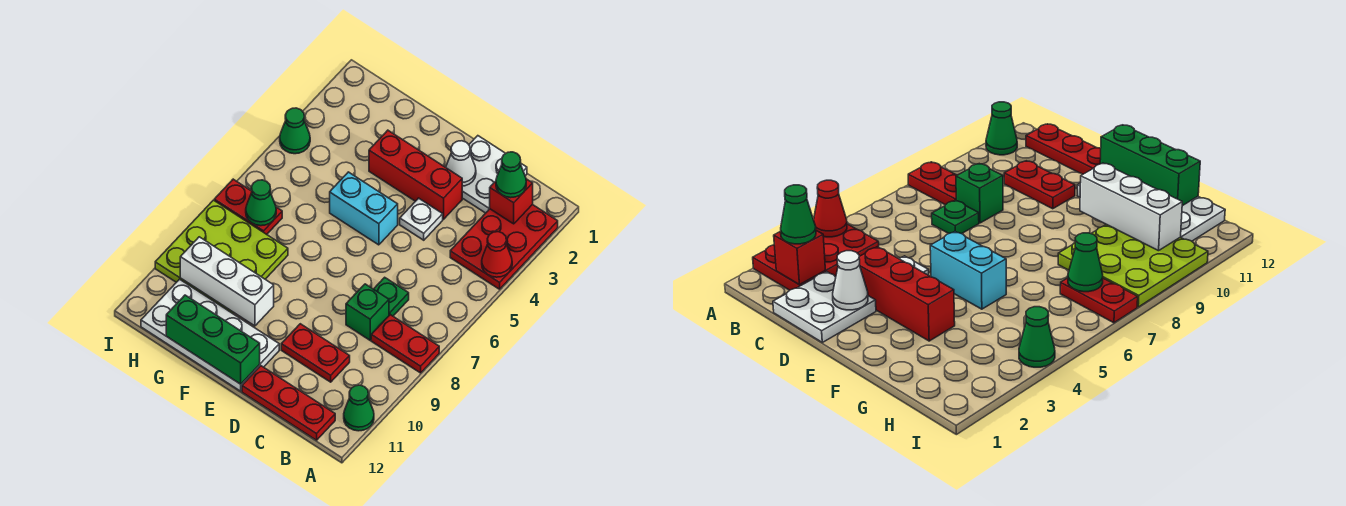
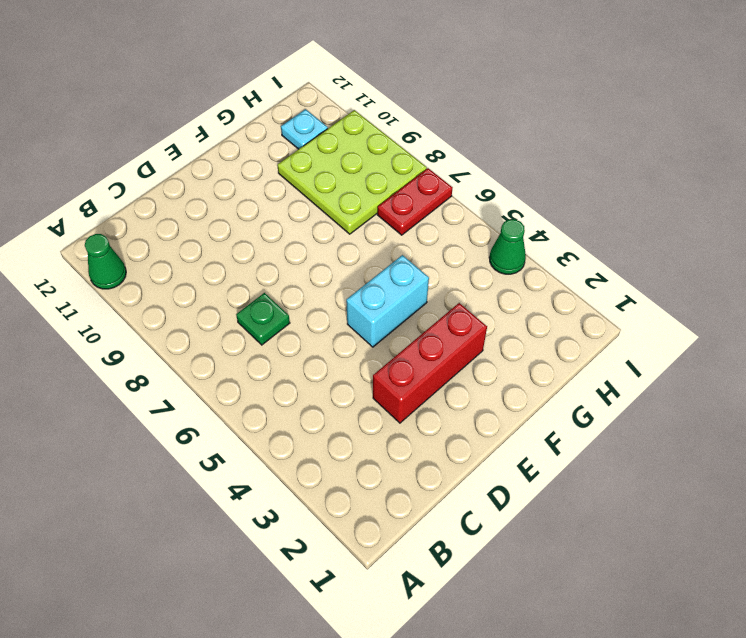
cyan 1x1 plate [281,109,328,149] -> white 2x4 plate [141,279,279,391]
none -> red 2x3 plate [450,204,558,289]
none -> red 1x2 plate [371,315,439,373]
none -> red 1x3 plate [242,366,335,440]

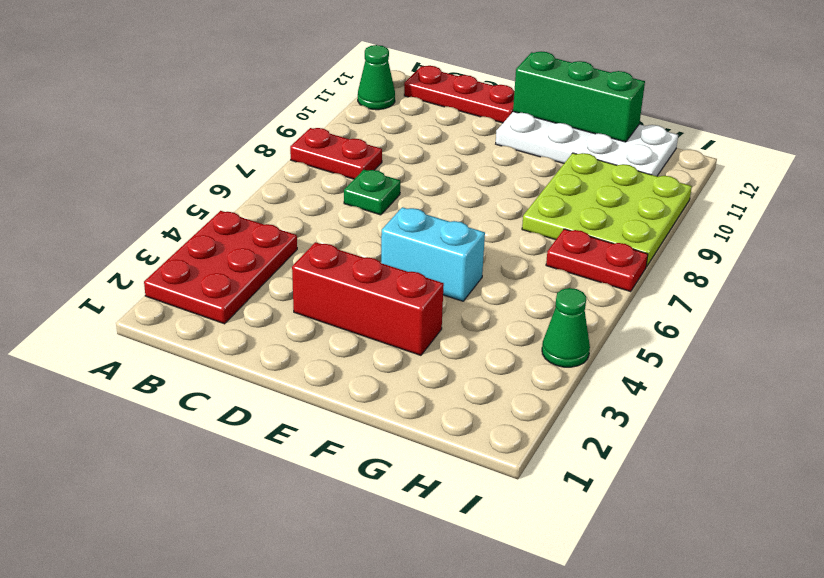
none -> white 2x2 plate [462,136,527,213]
none -> green 1x1 brick [346,284,389,340]
none -> red 1x2 plate [281,324,350,382]

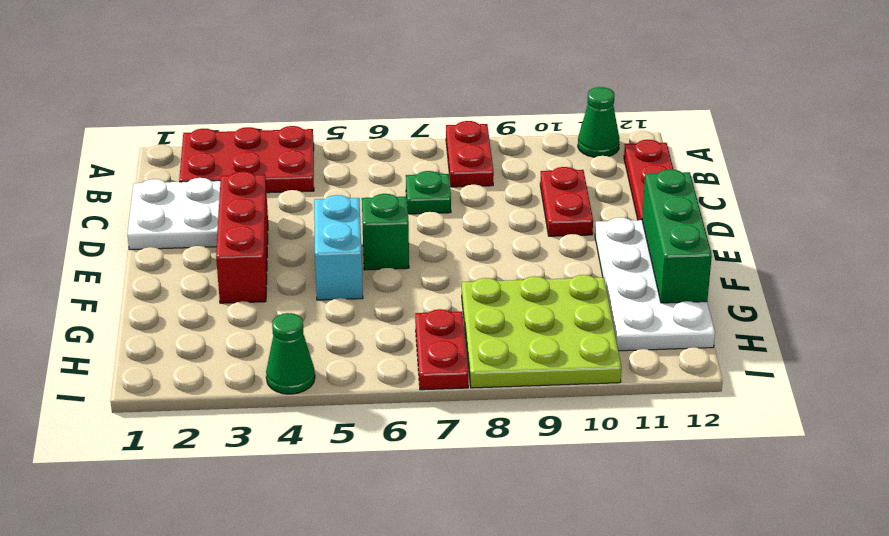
green 1x1 brick [362,194,409,270] -> green 1x1 brick moved to [346,284,389,340]
none -> white 1x1 plate [400,198,443,240]
none -> red 1x1 cone [482,232,512,277]
none -> red 1x1 brick [490,179,533,224]

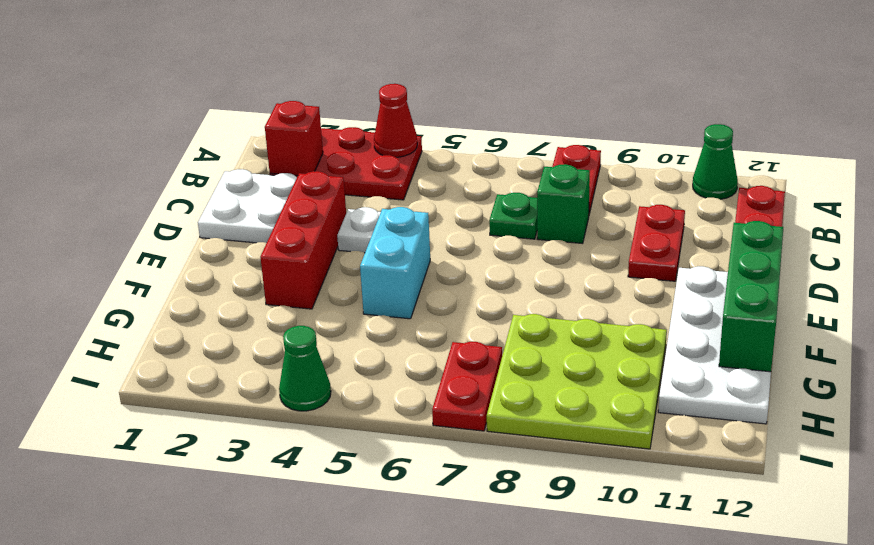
none -> white 1x1 cone [446,141,476,186]
none -> white 1x3 brick [180,237,274,326]
none -> green 1x1 cone [246,180,276,226]

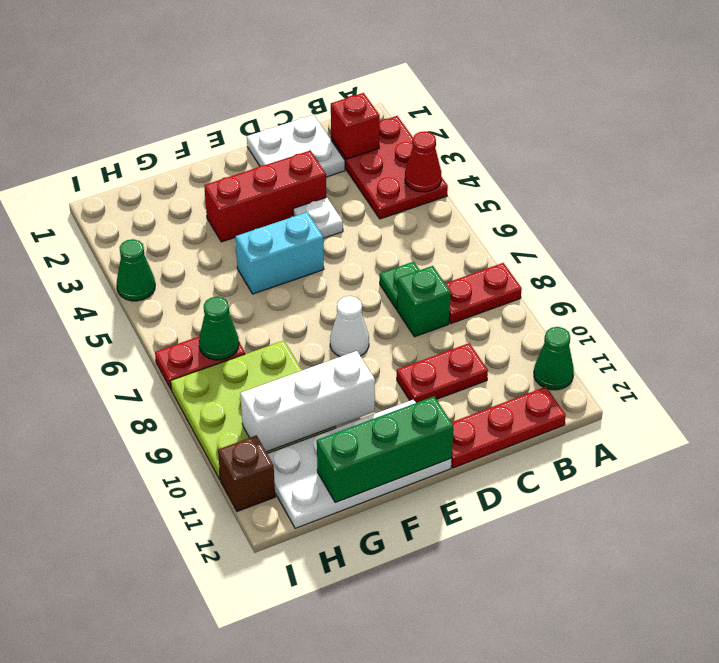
white 1x1 cone [330,296,369,357] -> white 1x1 cone moved to [446,141,476,186]
brown 1x1 brick [218,435,275,511] -> none
none -> green 1x1 cone [496,152,526,198]

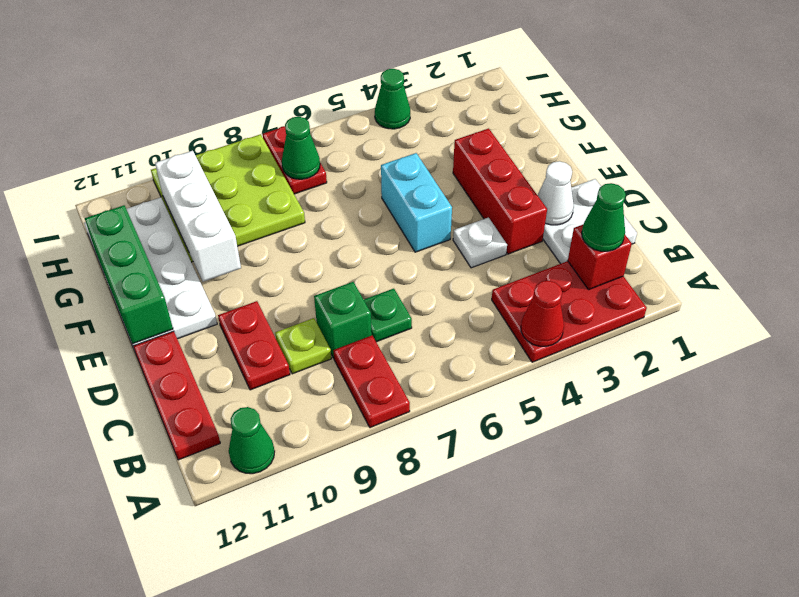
lime 1x1 plate [275,318,331,374] -> none

